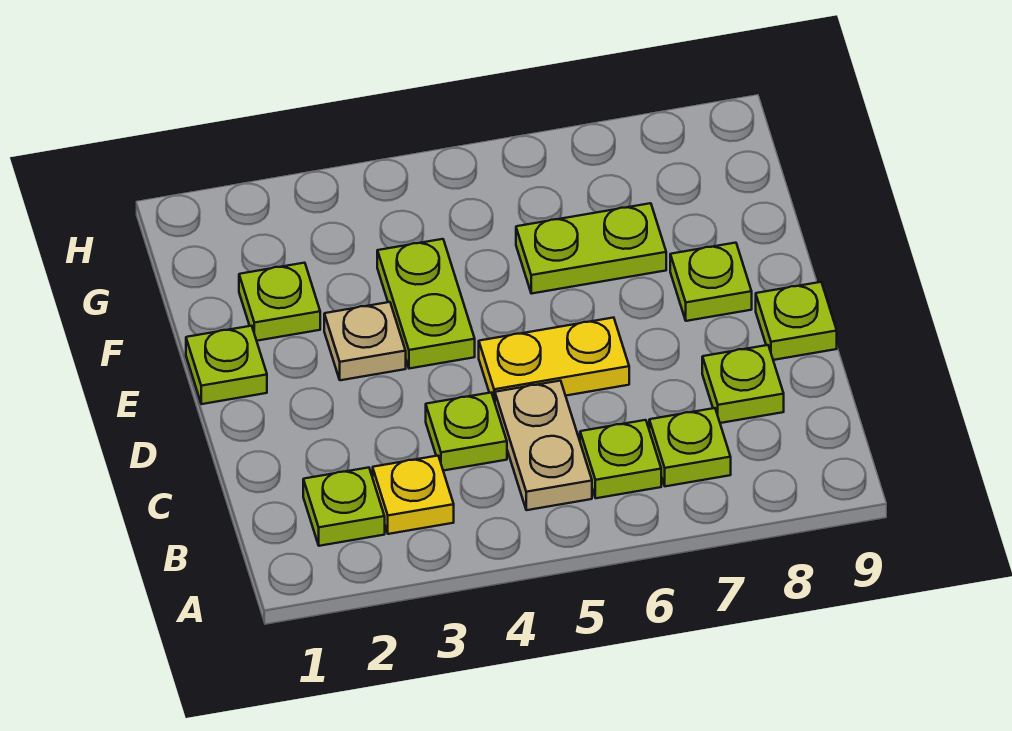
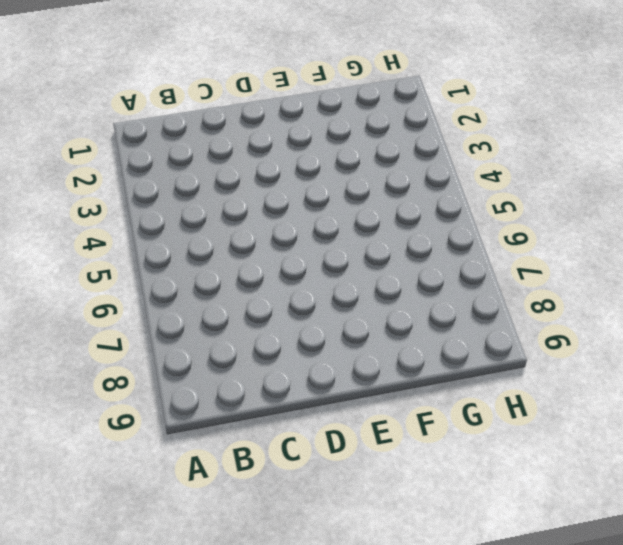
none -> lime 1x1 plate [303,468,385,546]
none -> yellow 1x1 plate [373,456,454,534]
none -> tan 1x2 plate [495,381,592,510]

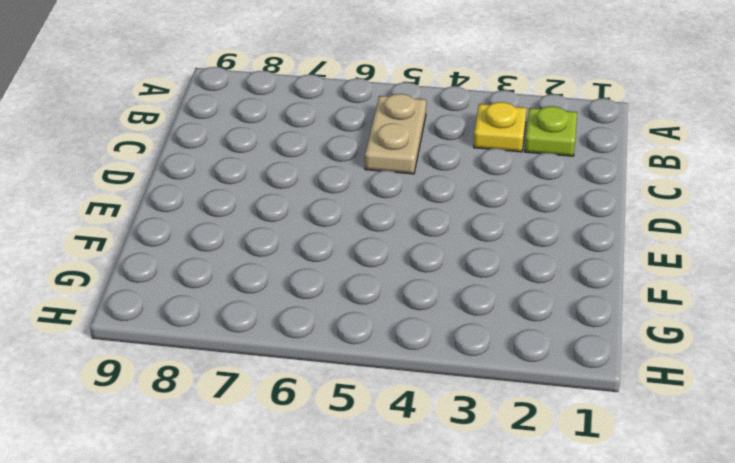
none -> lime 1x1 plate [580,420,661,498]
none -> lime 1x1 plate [649,408,731,486]
none -> lime 1x1 plate [426,393,507,471]

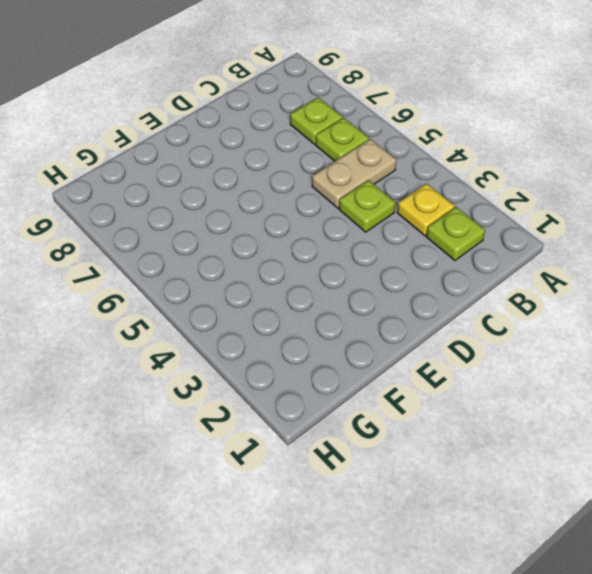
none -> lime 1x1 plate [702,345,784,423]
none -> yellow 1x2 plate [479,318,629,402]
none -> lime 1x1 plate [756,282,837,360]

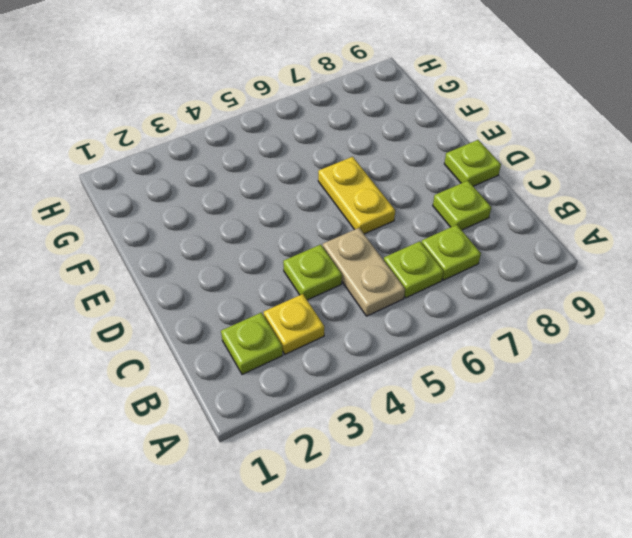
yellow 1x2 plate [318,157,395,234] -> yellow 1x2 plate turned to [479,318,629,402]
none -> lime 1x1 plate [186,326,267,404]
none -> tan 1x1 plate [324,302,406,380]
none -> lime 1x2 plate [377,239,475,369]

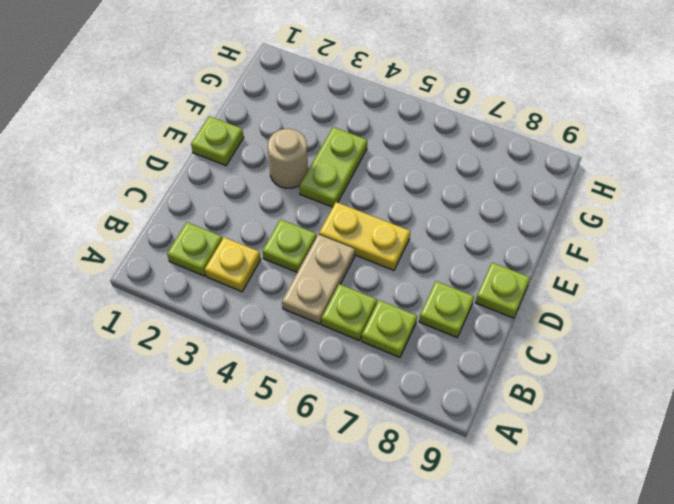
tan 1x1 round brick [268,129,308,188] -> tan 1x1 plate [324,302,406,380]
none -> lime 1x1 plate [670,243,752,321]
none -> lime 1x1 plate [239,263,320,341]
none -> lime 1x2 plate [516,203,666,294]

